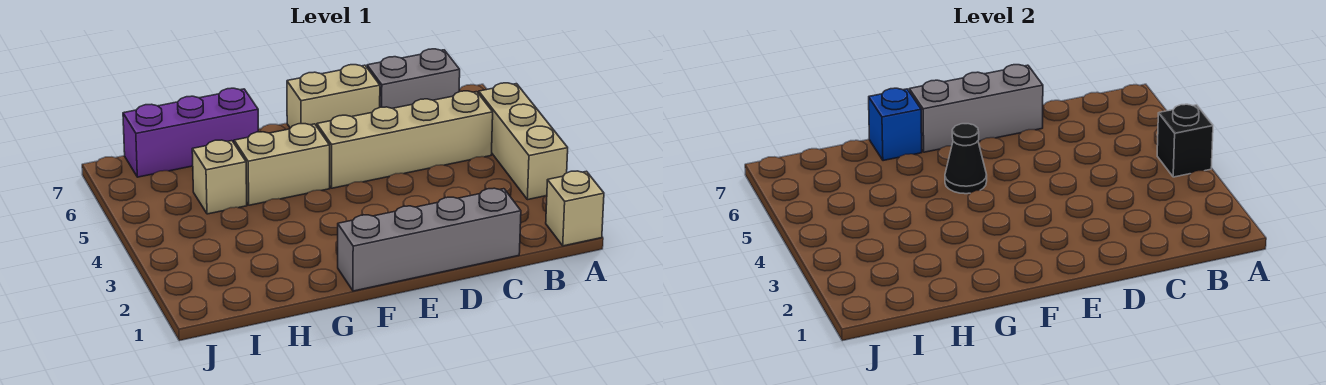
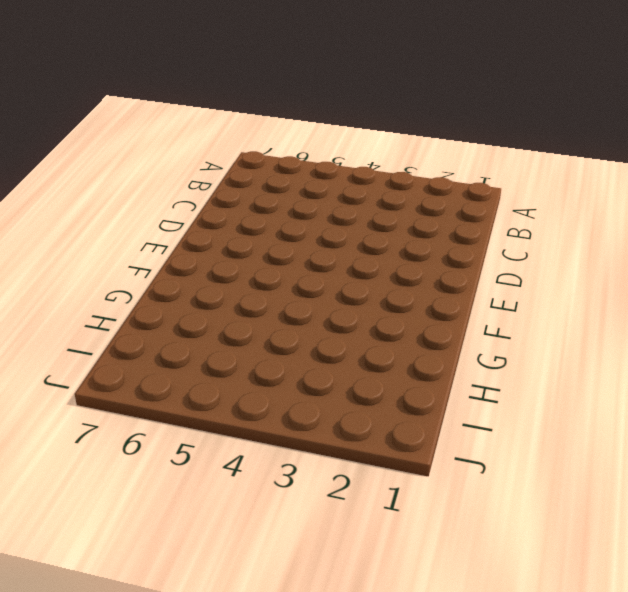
none -> tan 1x1 brick [546,171,604,246]
none -> tan 1x3 brick [479,83,568,200]
none -> tan 1x4 brick [317,91,493,188]

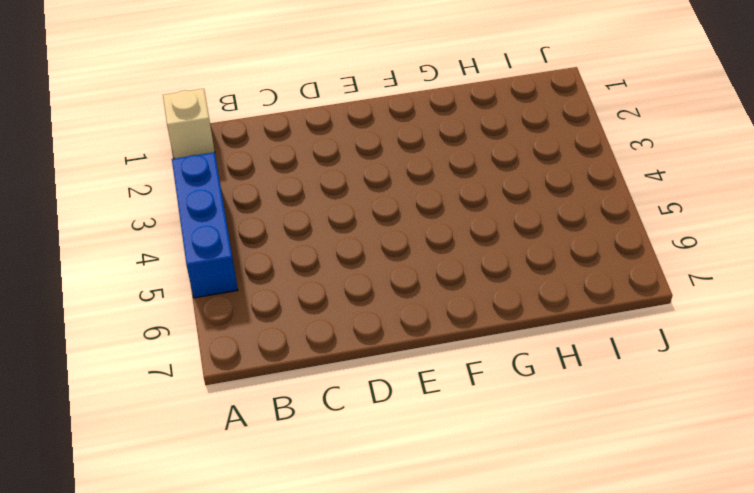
blue 1x3 brick [172,152,238,298] -> tan 1x3 brick [479,83,568,200]
none -> tan 1x4 brick [317,91,493,188]
none -> grey 1x2 brick [367,49,460,108]
none -> grey 1x4 brick [338,188,521,291]

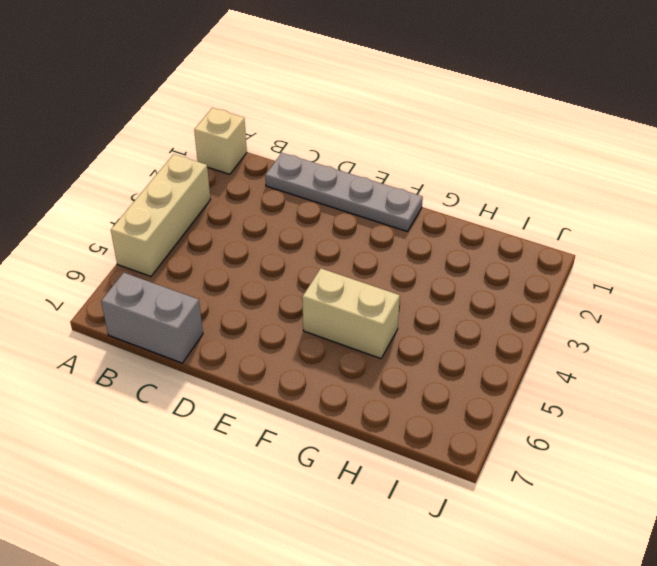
grey 1x4 plate [265,153,423,232] -> grey 1x4 brick [338,188,521,291]
none -> tan 1x4 brick [317,91,493,188]
none -> tan 1x2 brick [287,65,380,128]
none -> purple 1x3 brick [123,88,258,177]

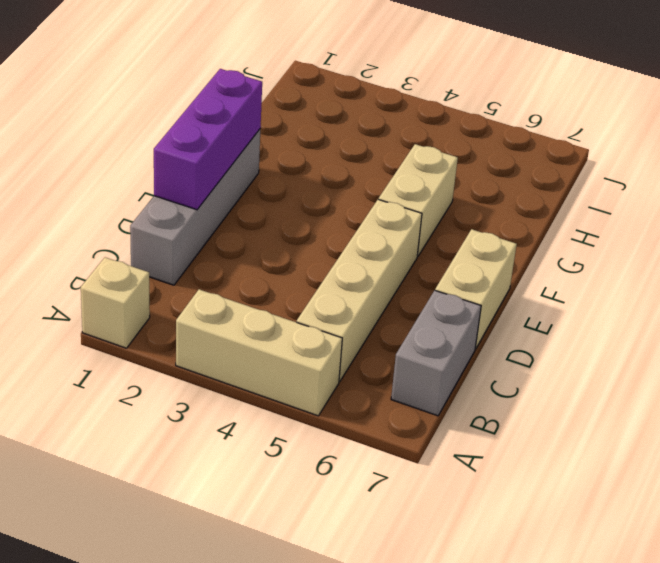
purple 1x3 brick [154,69,262,210] -> purple 1x3 brick moved to [123,88,258,177]
none -> tan 1x1 brick [192,140,247,214]
none -> black 1x1 brick [1157,104,1213,177]
none -> grey 1x3 brick [909,65,1043,152]

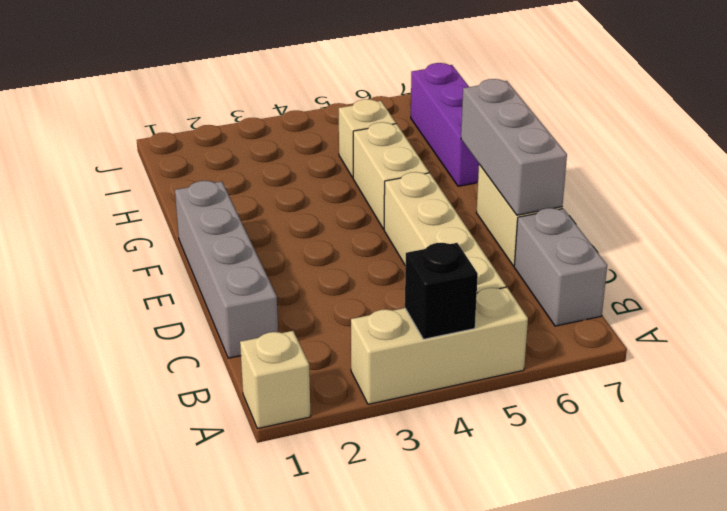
none -> black 1x1 cone [945,124,987,194]
none -> blue 1x1 brick [869,88,922,161]

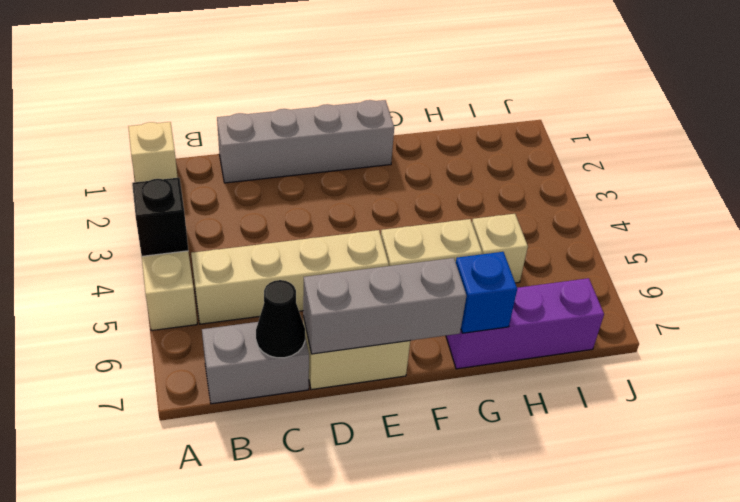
black 1x1 cone [256,280,305,358] -> black 1x1 cone moved to [945,124,987,194]

